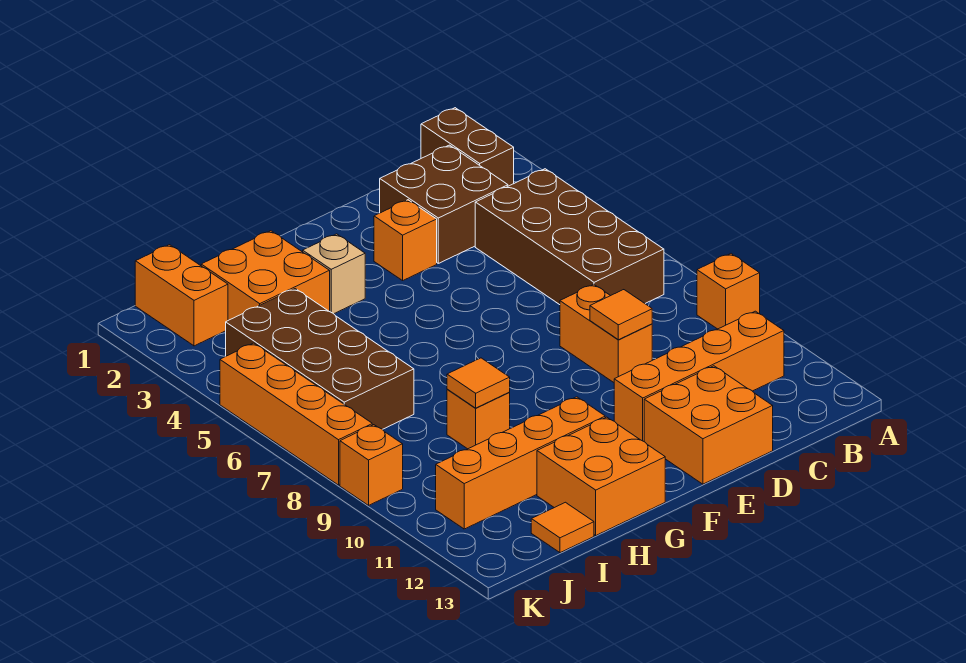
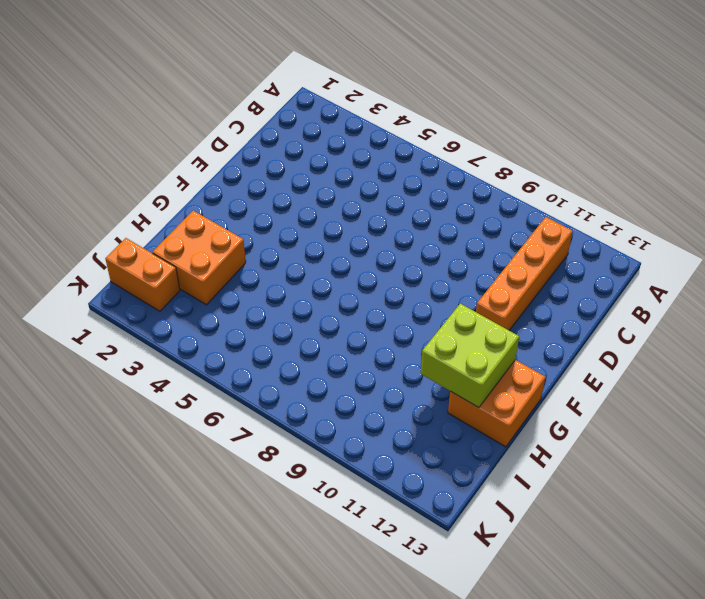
lime 2x2 brick [421,304,519,408] -> none
none -> orange 1x1 brick [697,254,760,329]
none -> brown 1x2 brick [421,108,514,186]
none -> brown 2x4 brick [475,169,664,305]

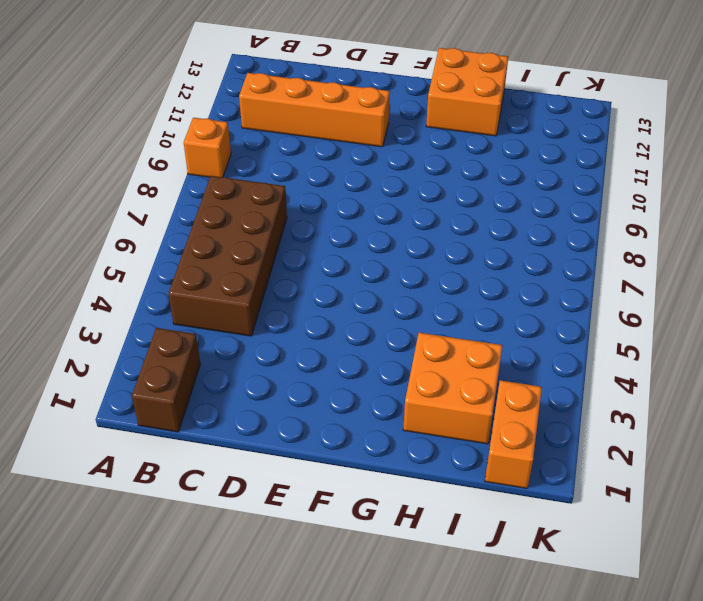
none -> brown 2x2 brick [380,145,508,263]
none -> orange 1x2 brick [560,284,652,382]
none -> orange 2x2 brick [644,366,773,484]

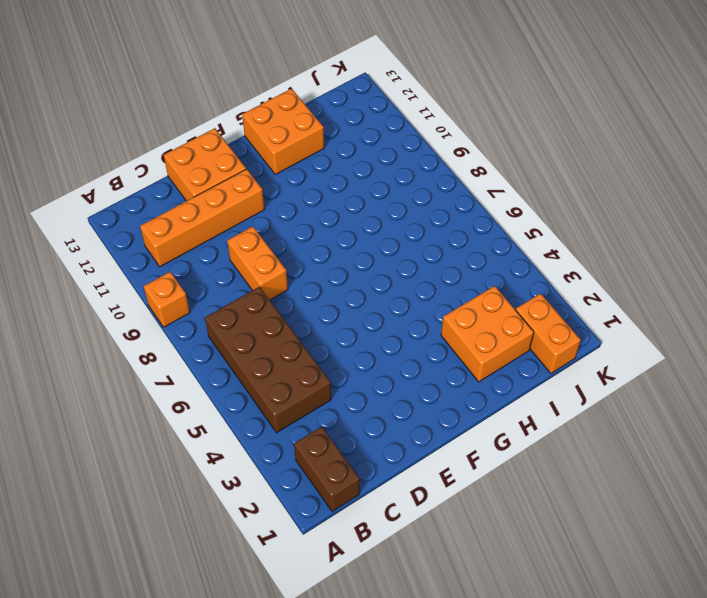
none -> brown 2x2 brick [380,145,508,263]
none -> orange 1x1 brick [374,200,437,281]
none -> tan 1x1 brick [303,234,365,314]

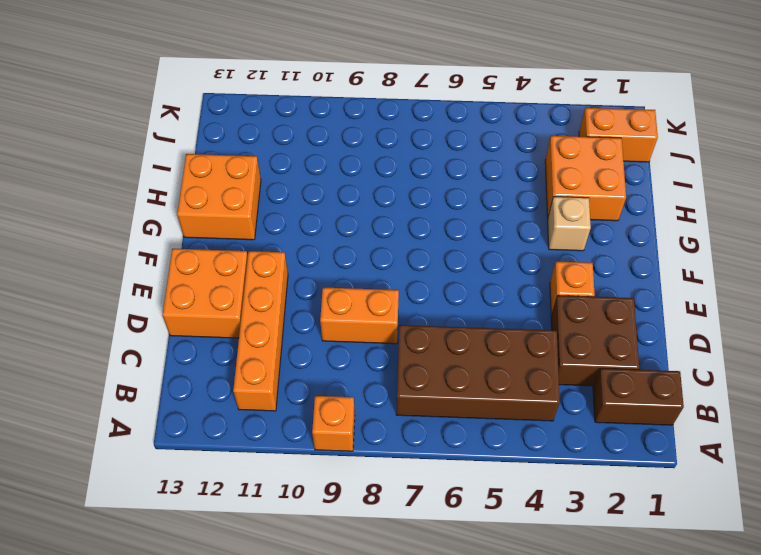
none -> orange 1x4 brick [436,397,605,529]
none -> orange 1x1 brick [447,389,510,449]
none -> brown 2x4 brick [226,289,414,429]

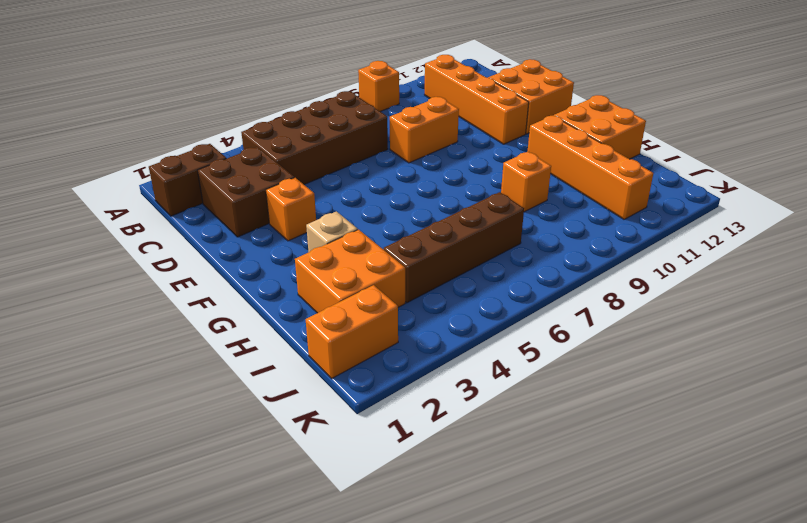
brown 1x4 brick [384,192,524,303] -> brown 2x4 brick [226,289,414,429]
none -> orange 1x1 tile [531,502,594,553]
none -> orange 1x4 brick [220,343,372,485]
none -> orange 1x1 brick [340,425,403,505]

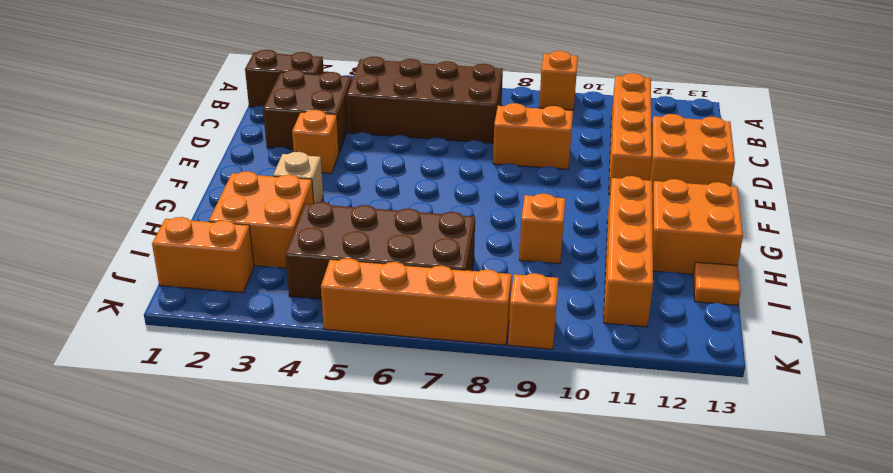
none -> orange 1x1 tile [590,290,652,340]
none -> orange 1x1 tile [447,358,510,408]

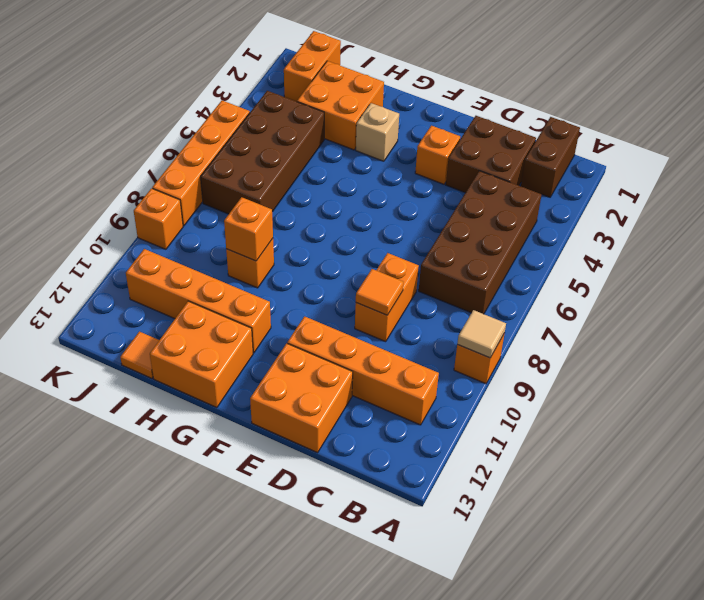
tan 1x1 tile [457,310,506,358] -> none
orange 1x1 brick [224,197,273,261] -> orange 1x1 tile [447,358,510,408]

